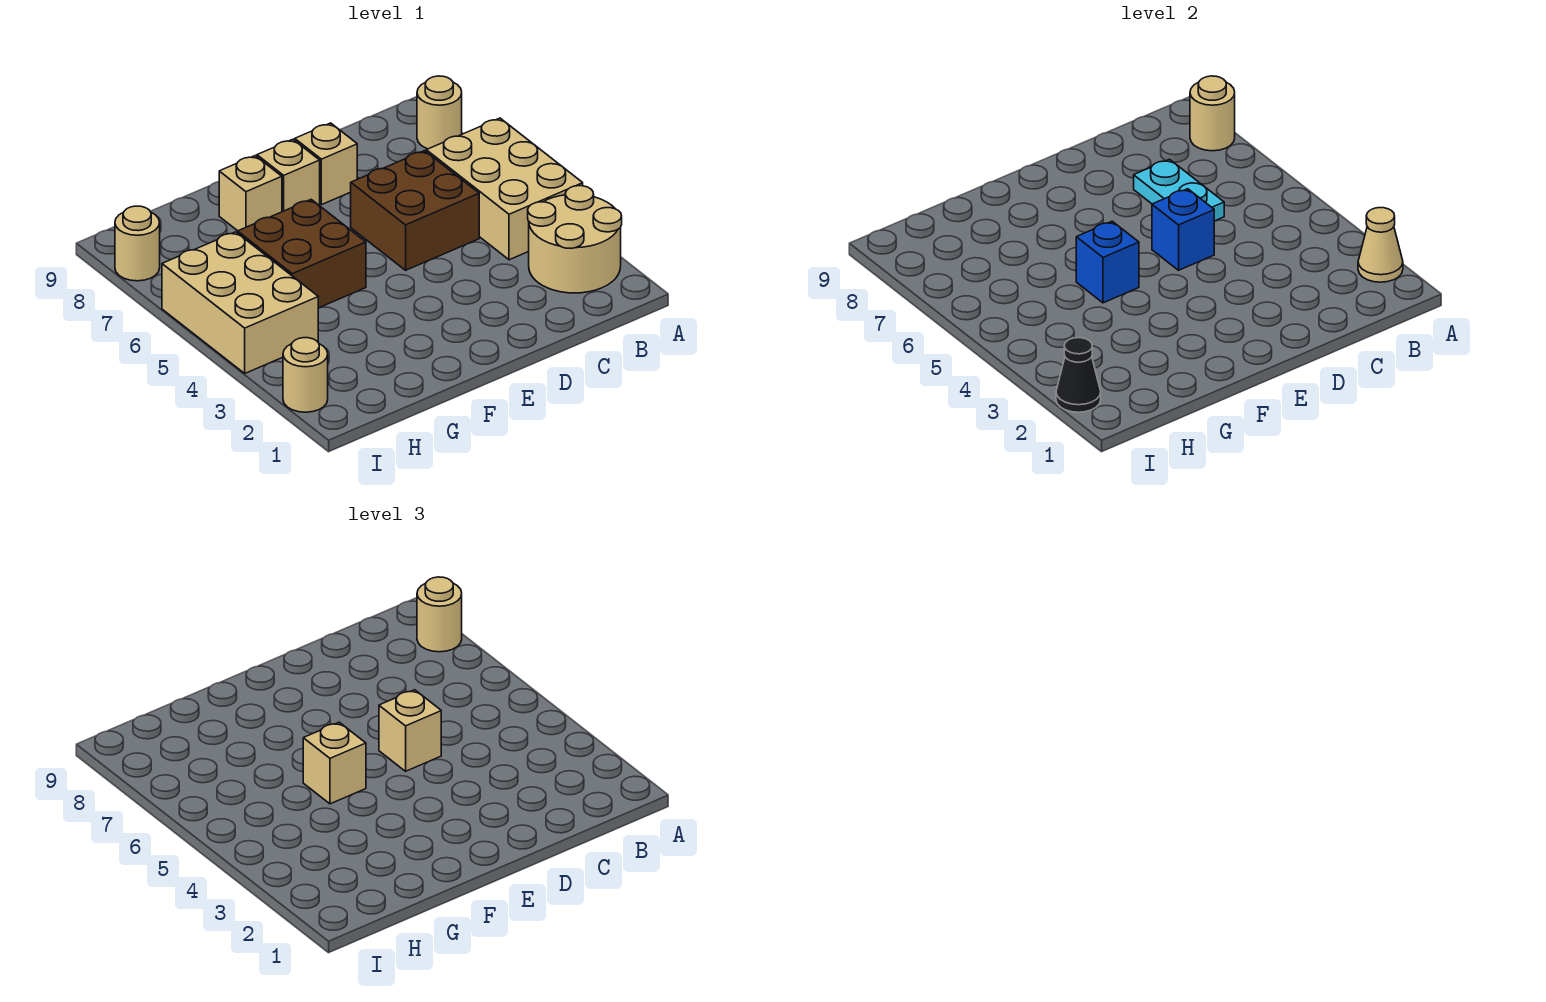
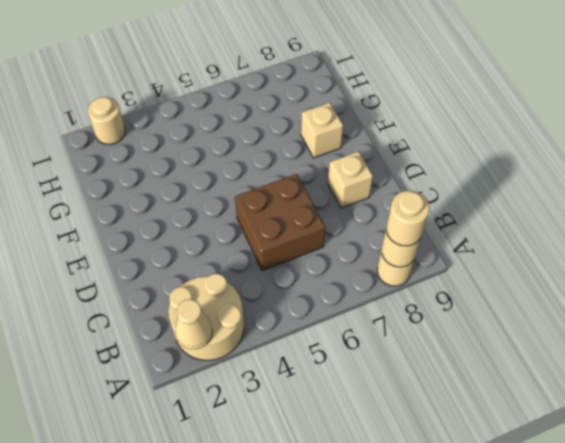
none -> tan 2x3 brick [426,118,583,260]
none -> tan 1x1 brick [257,139,320,212]
none -> brown 2x2 brick [238,200,366,308]

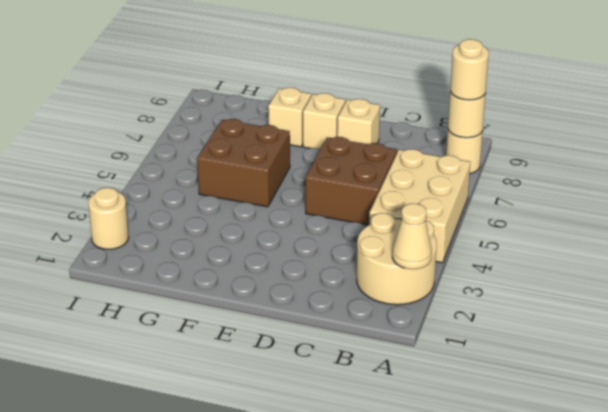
none -> tan 2x3 brick [162,232,318,373]
none -> tan 1x1 round brick [115,206,160,281]
none -> cyan 1x2 plate [1134,159,1224,221]

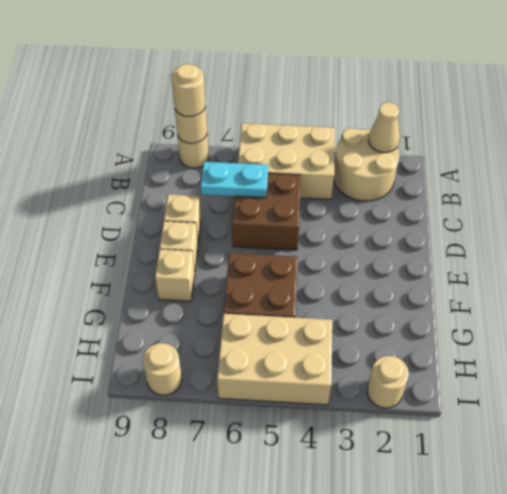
none -> blue 1x1 brick [1152,189,1214,270]
none -> blue 1x1 brick [1076,221,1139,303]
none -> black 1x1 cone [1056,338,1101,412]

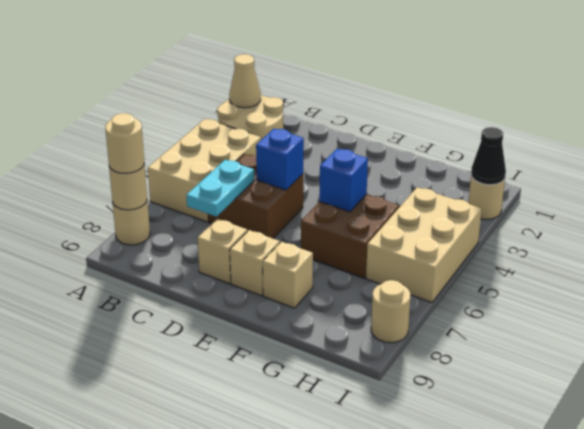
none -> tan 1x1 brick [379,690,441,771]
none -> tan 1x1 brick [303,722,366,804]

